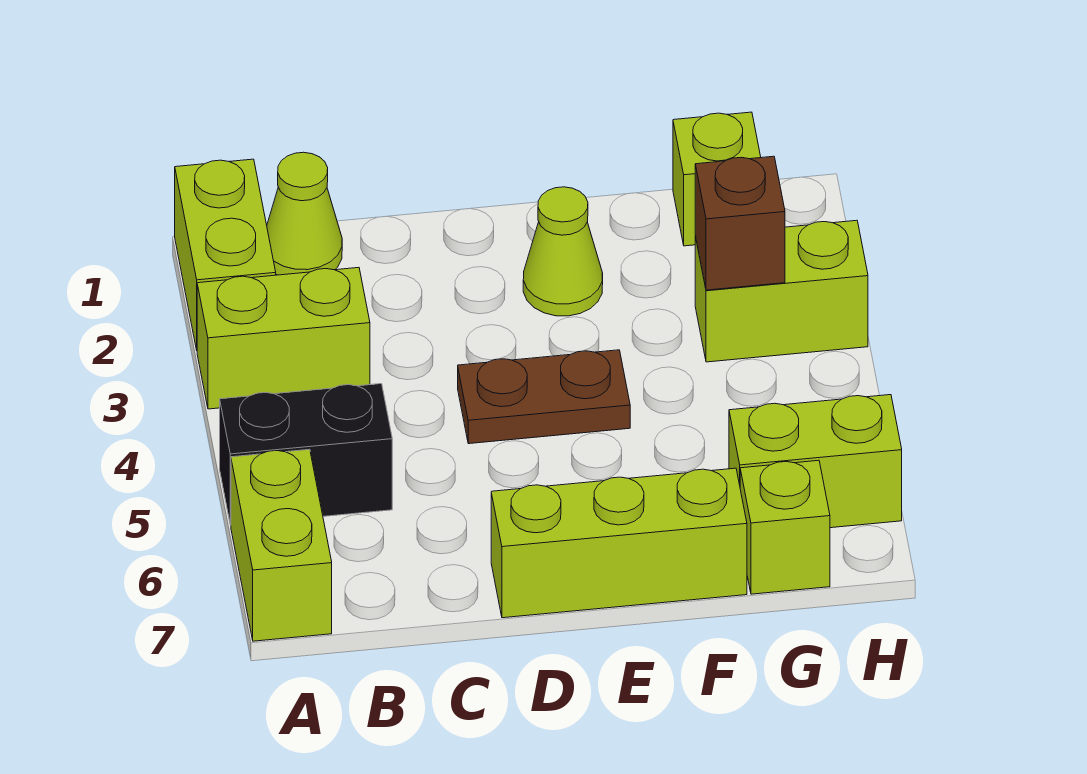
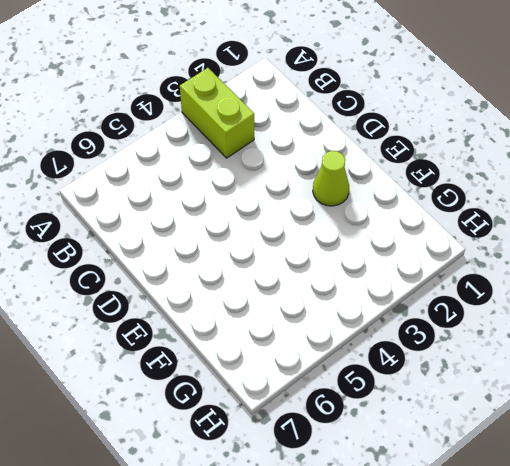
none -> lime 1x2 brick [175,159,276,350]
none -> black 1x2 brick [220,384,392,525]
none -> lime 1x2 brick [231,449,332,641]

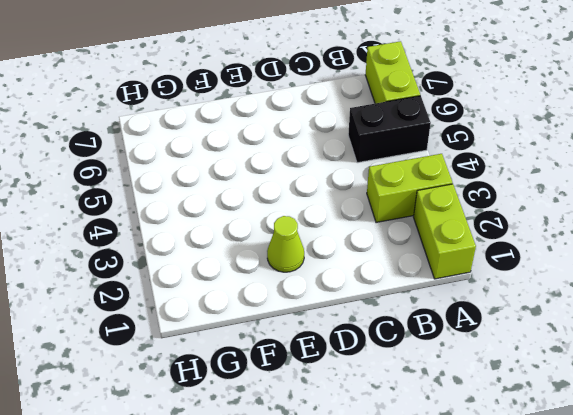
none -> lime 1x1 cone [267,152,342,275]
none -> brown 1x2 plate [458,350,630,444]
none -> lime 1x3 brick [491,468,747,618]

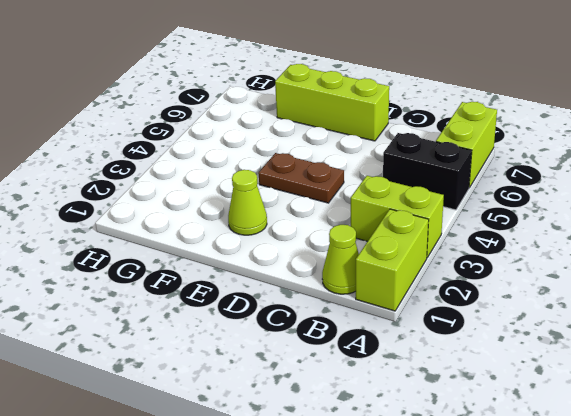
none -> lime 1x1 brick [673,112,761,246]
none -> lime 1x2 brick [695,220,868,362]
none -> lime 1x2 brick [729,395,902,528]

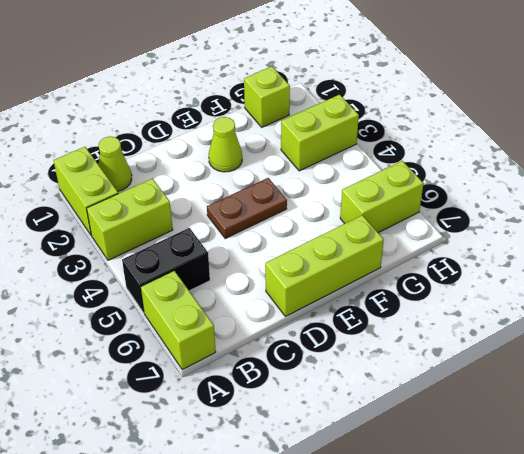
none -> lime 1x1 brick [740,460,830,594]
none -> brown 1x1 brick [695,156,785,290]

